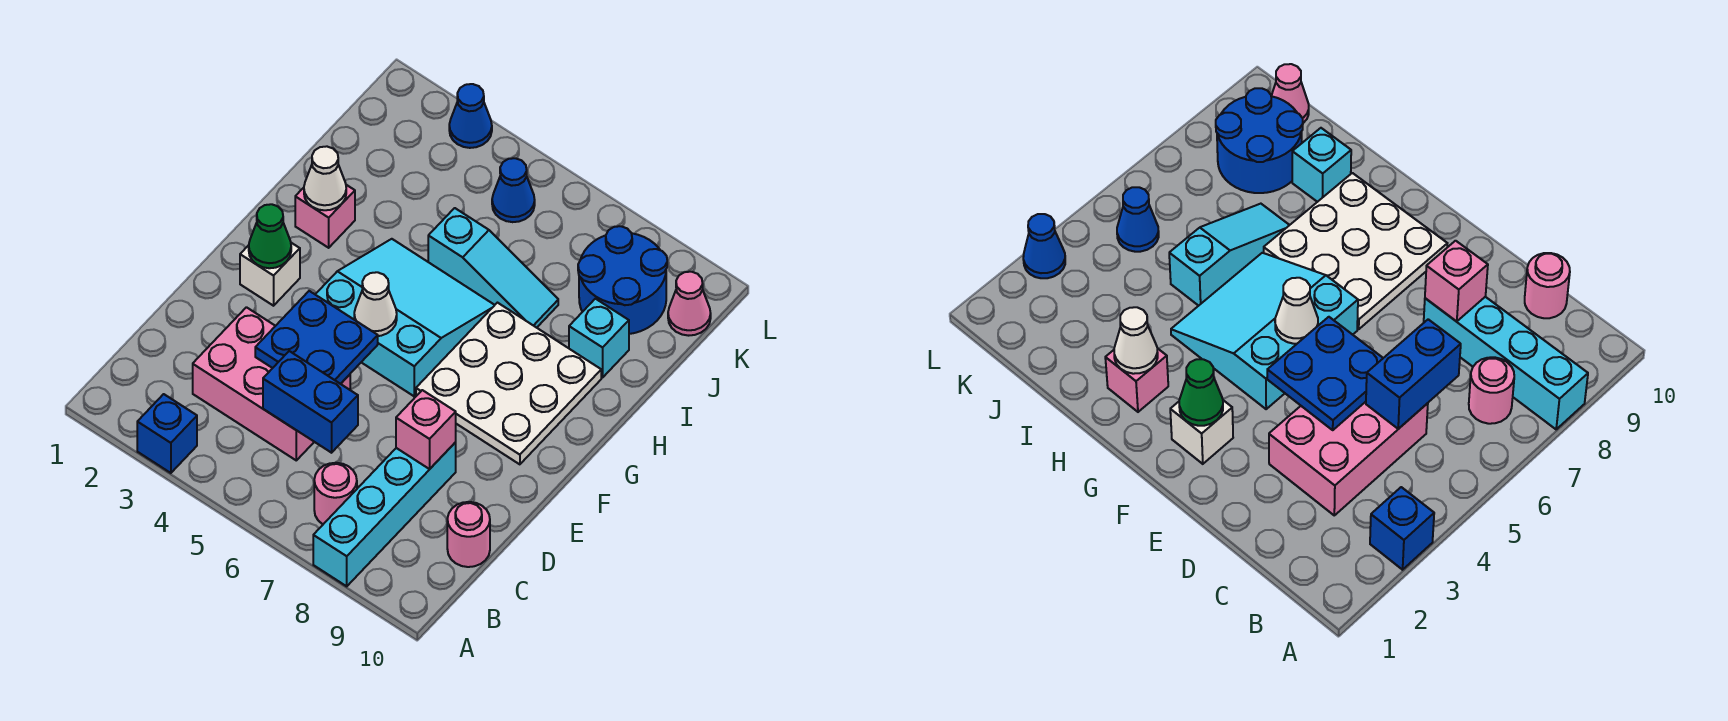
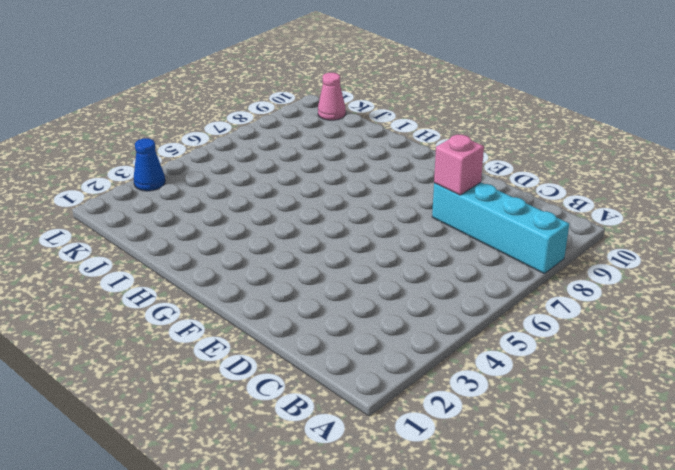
none -> blue 1x1 brick [137,394,197,473]
none -> pink 1x1 round brick [314,463,357,524]
none -> pink 2x3 brick [193,307,350,460]

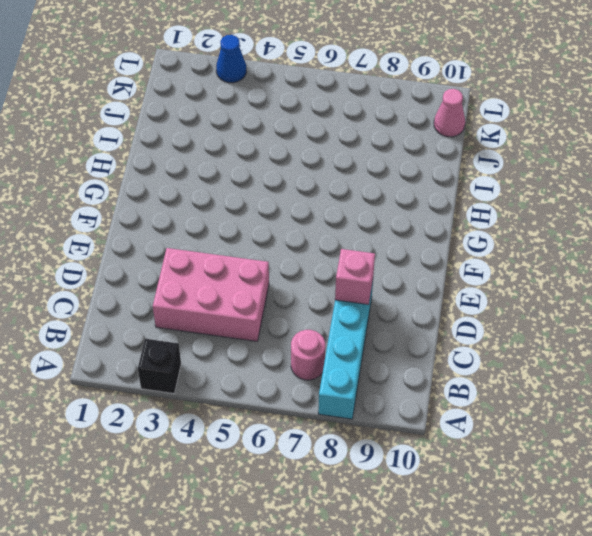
black 1x1 brick [138,339,181,393] -> blue 1x1 brick [137,394,197,473]
none -> pink 1x1 round brick [447,502,490,567]
none -> white 1x1 brick [240,243,300,306]
none -> cyan 3x3 slope [315,239,494,396]

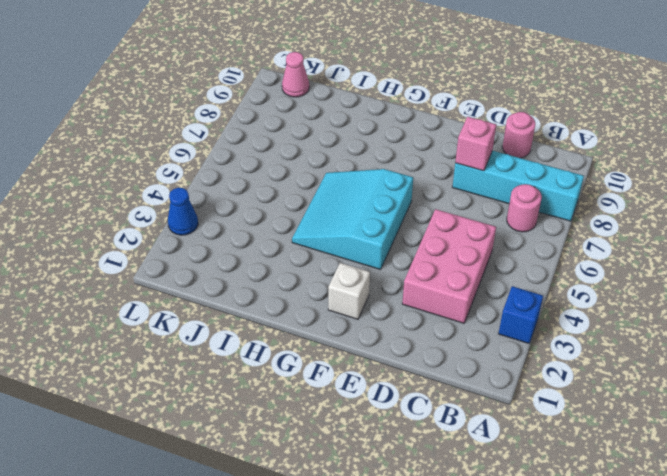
none -> white 3x3 plate [416,303,601,464]
none -> pink 1x1 brick [295,185,355,248]
none -> cyan 1x3 slope [428,208,558,328]

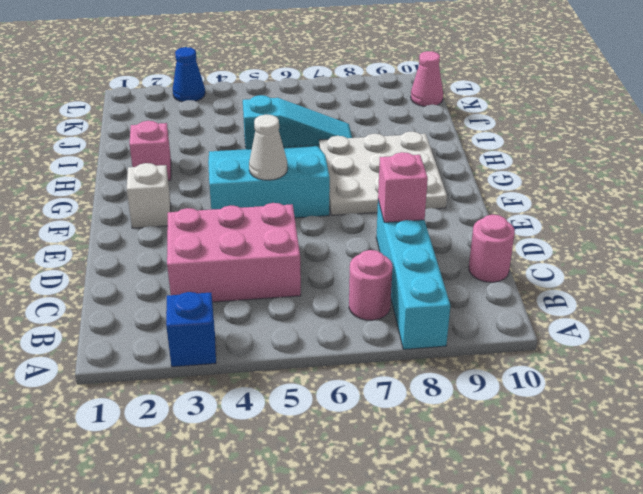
none -> cyan 1x1 brick [569,299,629,378]
none -> blue 2x2 round brick [578,226,667,334]
none -> blue 1x1 cone [492,158,535,222]

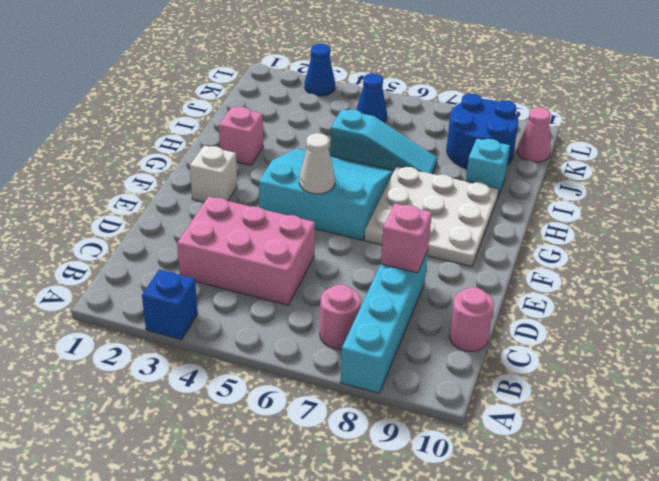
none -> blue 1x2 brick [263,351,358,453]
none -> blue 2x2 plate [255,291,378,384]
none -> green 1x1 cone [249,204,291,268]

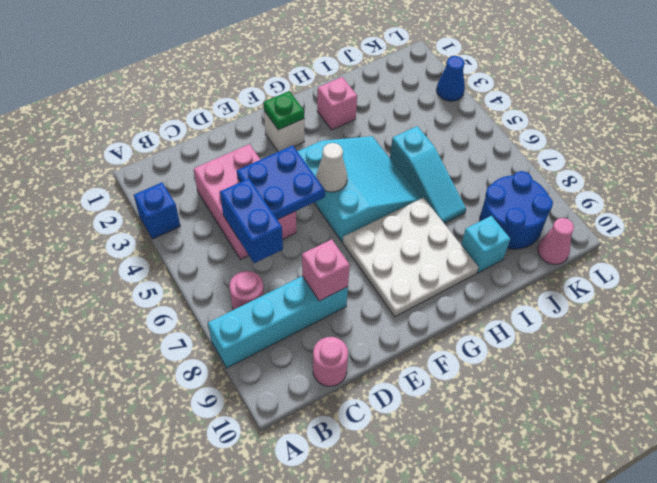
green 1x1 plate [263,91,304,130] -> green 1x1 cone [249,204,291,268]
none -> blue 1x1 cone [492,158,535,222]
none -> white 1x1 cone [304,146,346,210]

